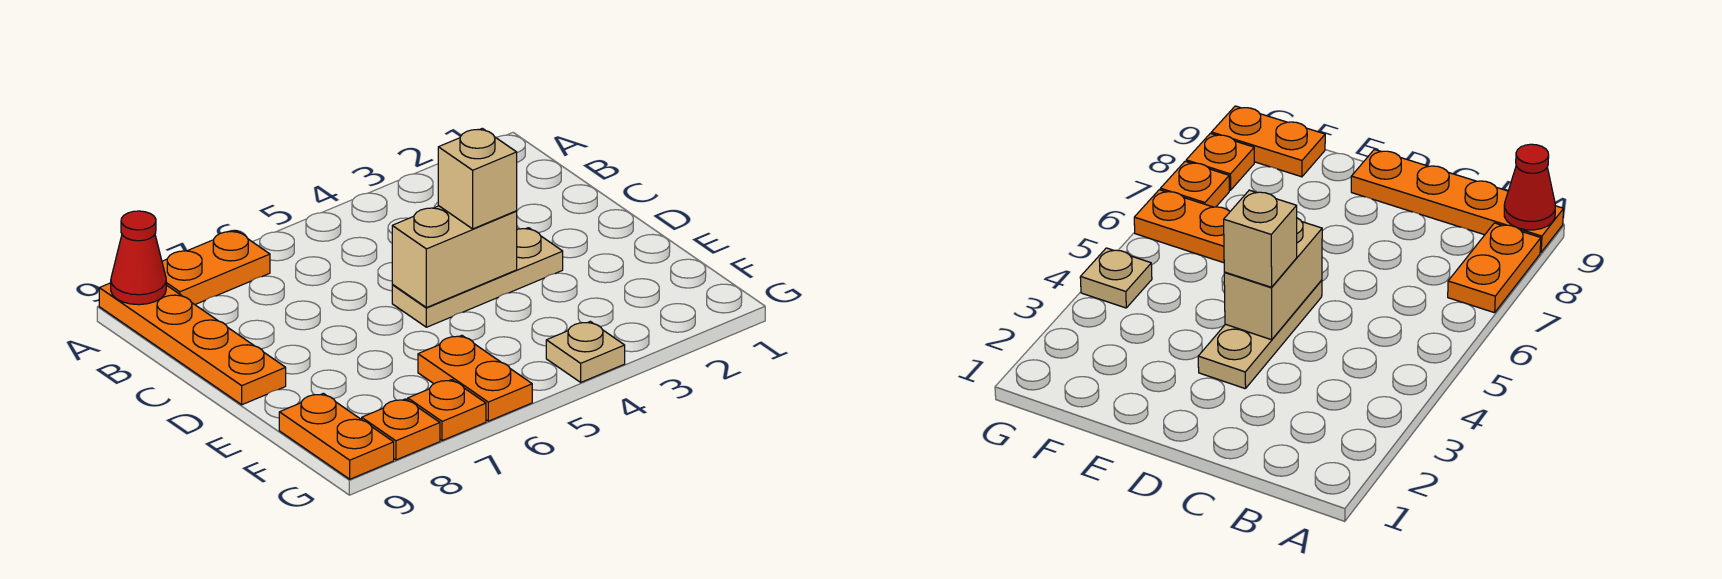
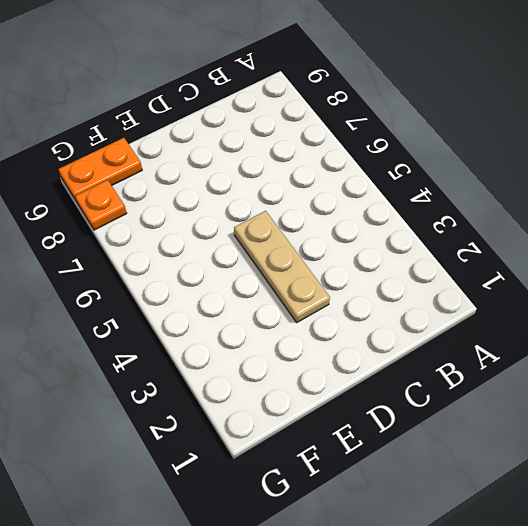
none -> orange 1x2 plate [162,231,270,304]
none -> orange 1x4 plate [99,283,286,405]

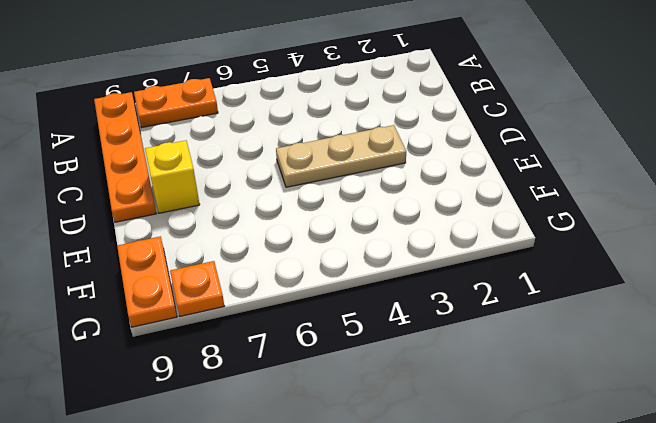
yellow 1x1 brick [145,140,200,213] -> none
none -> orange 1x2 plate [418,335,532,421]
none -> tan 1x1 plate [546,321,625,382]

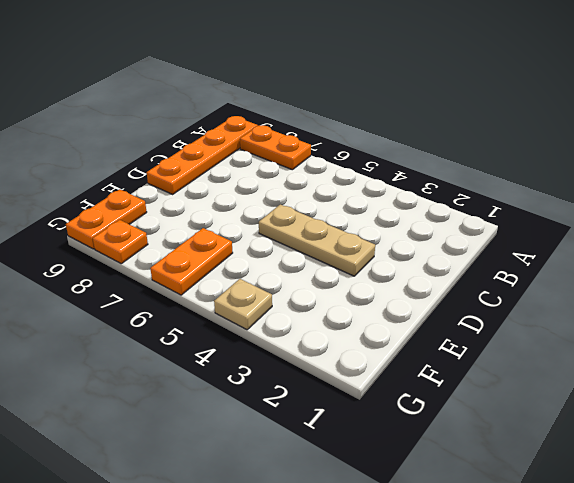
none -> orange 1x1 plate [408,380,486,441]
none -> red 1x1 cone [111,211,166,305]

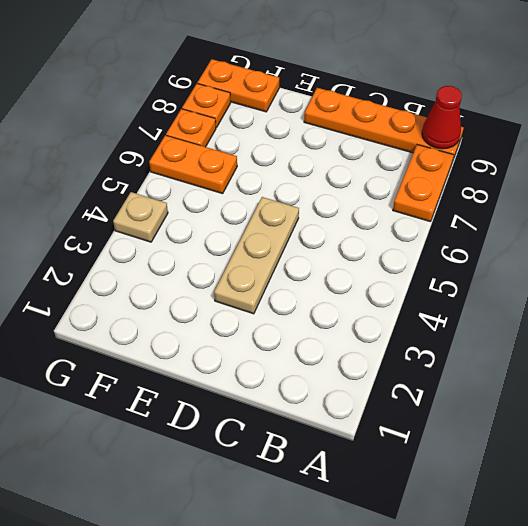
none -> tan 1x2 brick [392,206,517,308]
none -> tan 1x1 brick [438,128,517,229]

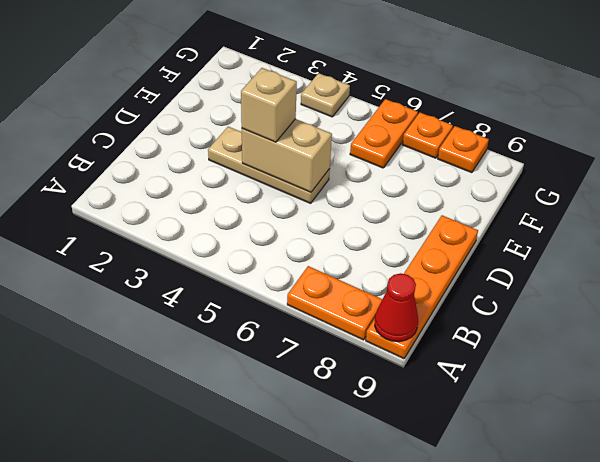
none -> orange 1x2 plate [279,393,394,479]

